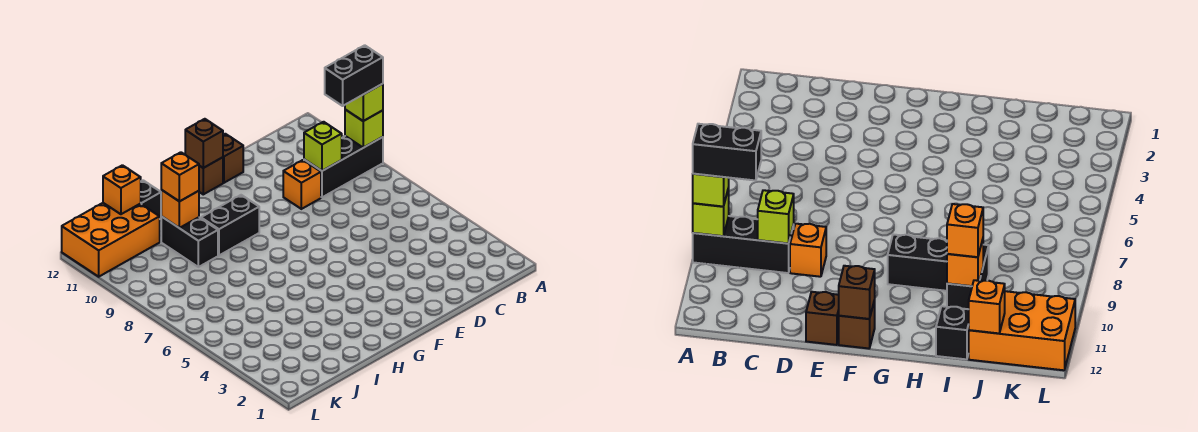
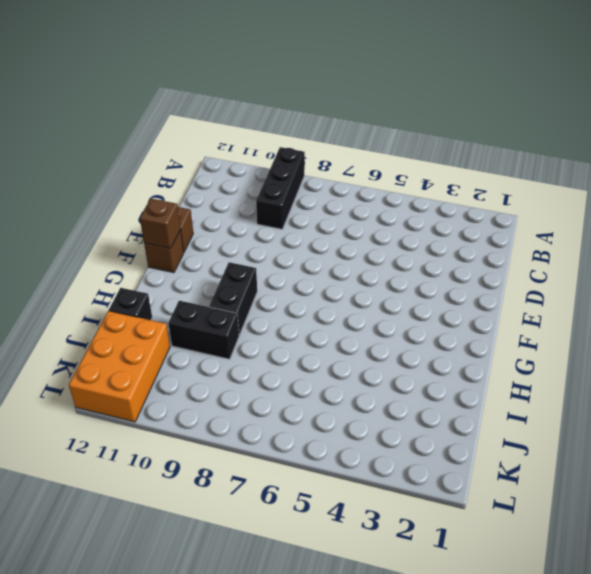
none -> orange 1x1 brick [283,160,321,209]
none -> lime 1x1 brick [345,110,383,148]
none -> lime 1x1 brick [304,122,342,171]

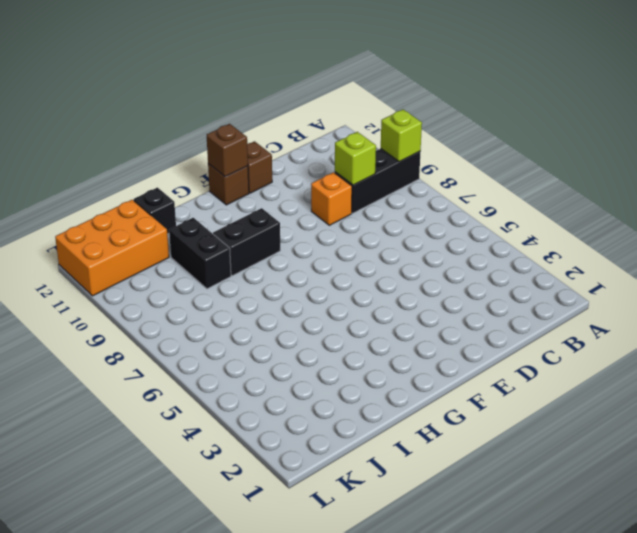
none -> orange 1x1 brick [161,190,199,228]
none -> orange 1x1 brick [103,165,141,214]
none -> lime 1x1 brick [345,84,383,121]

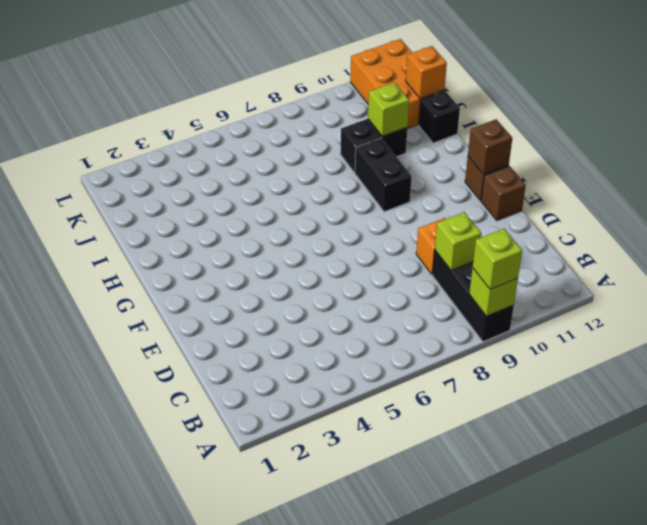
lime 1x1 brick [368,82,409,136] -> orange 1x1 brick [161,190,199,228]
none -> orange 1x1 brick [161,152,199,201]
none -> black 1x2 brick [325,45,383,106]

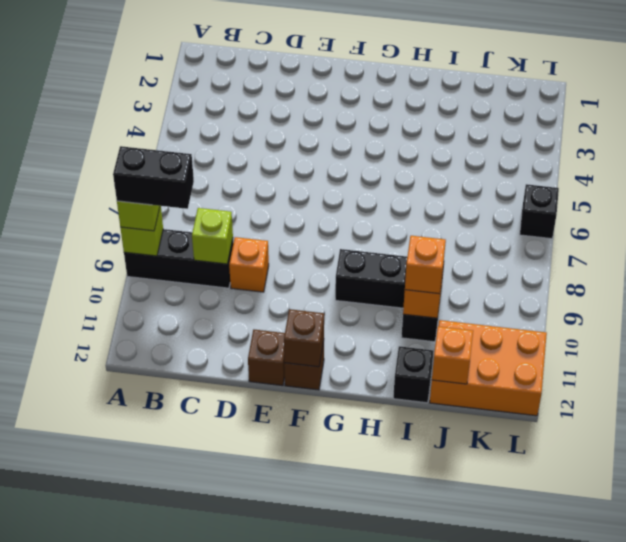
black 1x1 brick [520,184,559,239] -> none

